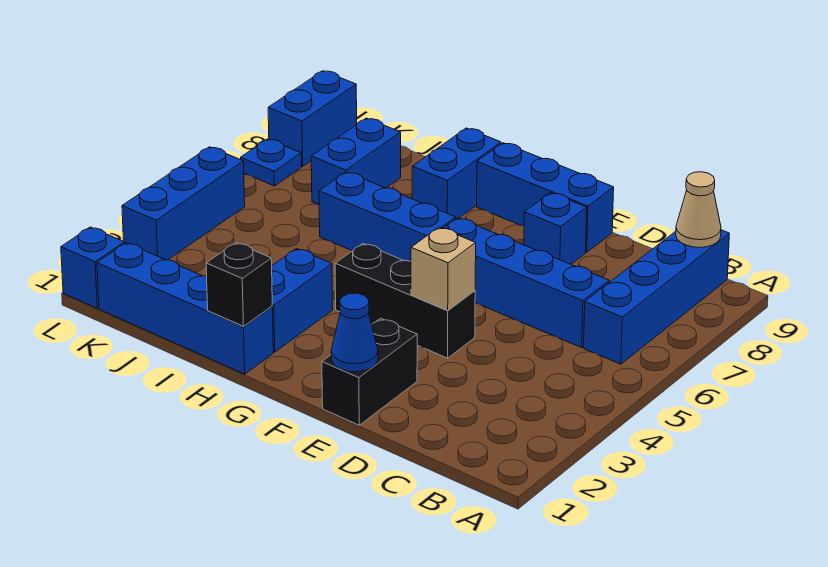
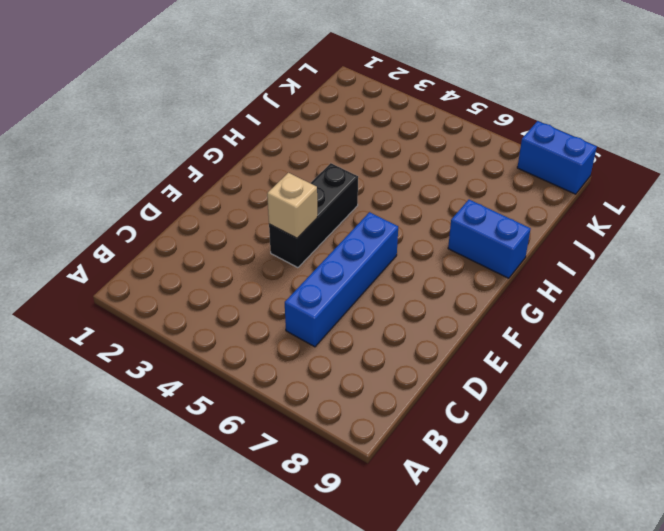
none -> blue 1x4 brick [584,230,729,364]
none -> black 1x2 brick [322,318,417,425]
none -> blue 1x1 brick [524,193,587,264]

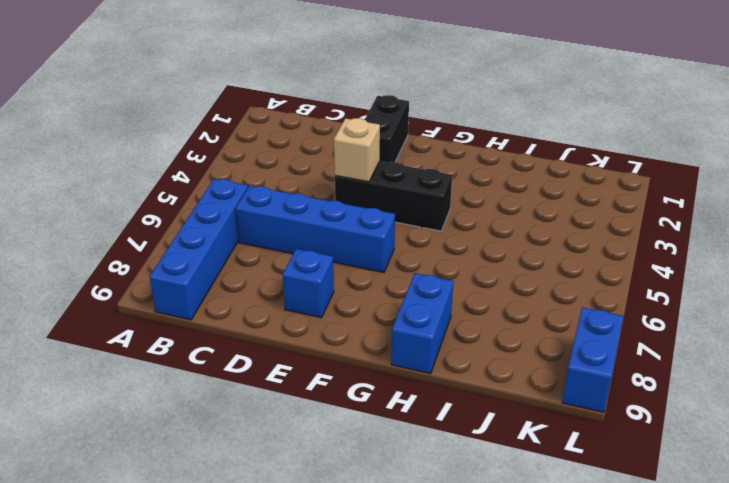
none -> blue 1x3 brick [477,143,614,252]
none -> blue 1x3 brick [319,172,456,261]
none -> blue 1x4 brick [97,243,273,374]

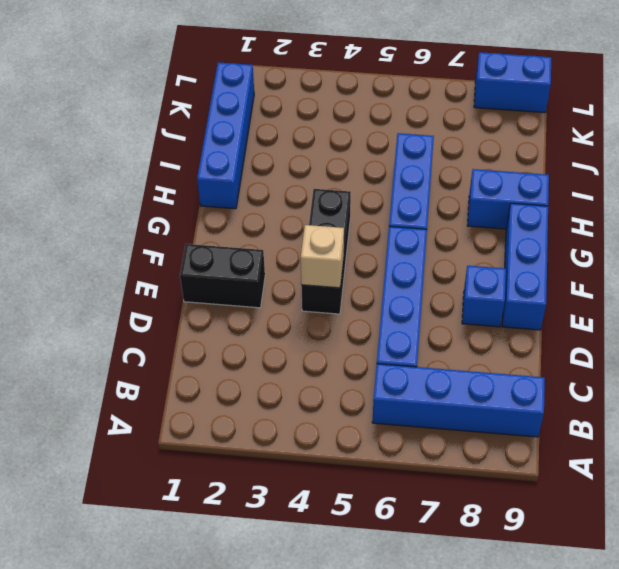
none -> blue 1x2 brick [272,249,333,352]
none -> blue 1x2 brick [311,118,401,205]
none -> blue 1x1 brick [61,227,125,308]

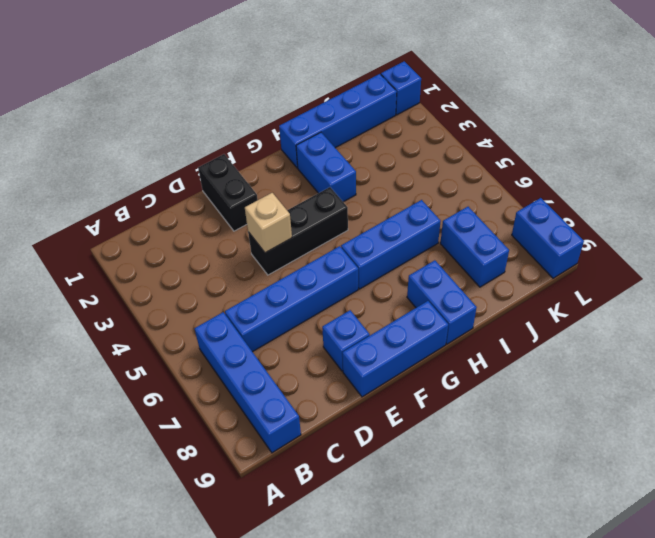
none -> blue 1x3 brick [122,147,245,260]
none -> blue 1x1 plate [241,139,301,186]
none -> tan 1x1 cone [676,172,721,248]

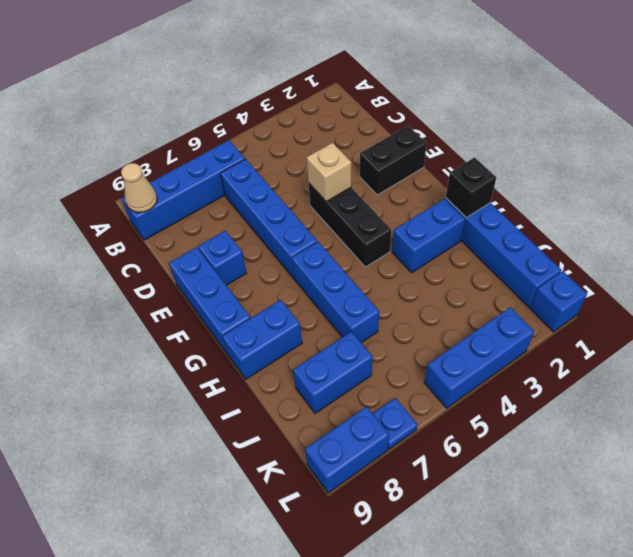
none -> blue 1x1 cone [331,293,378,372]

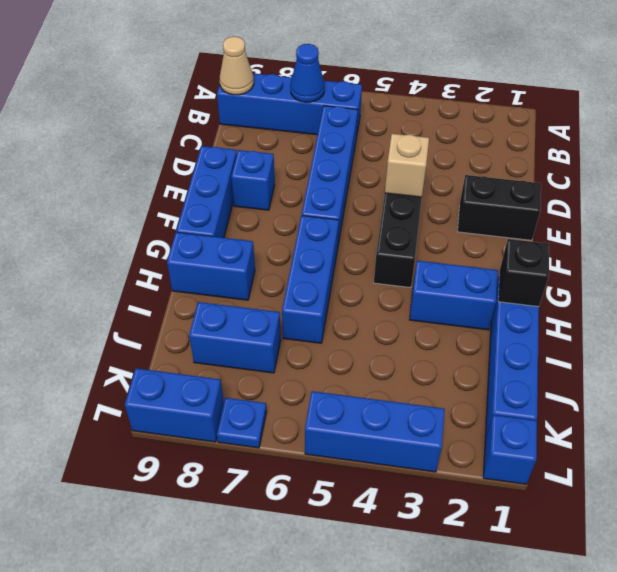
blue 1x1 cone [290,44,324,102] -> blue 1x1 cone moved to [331,293,378,372]

